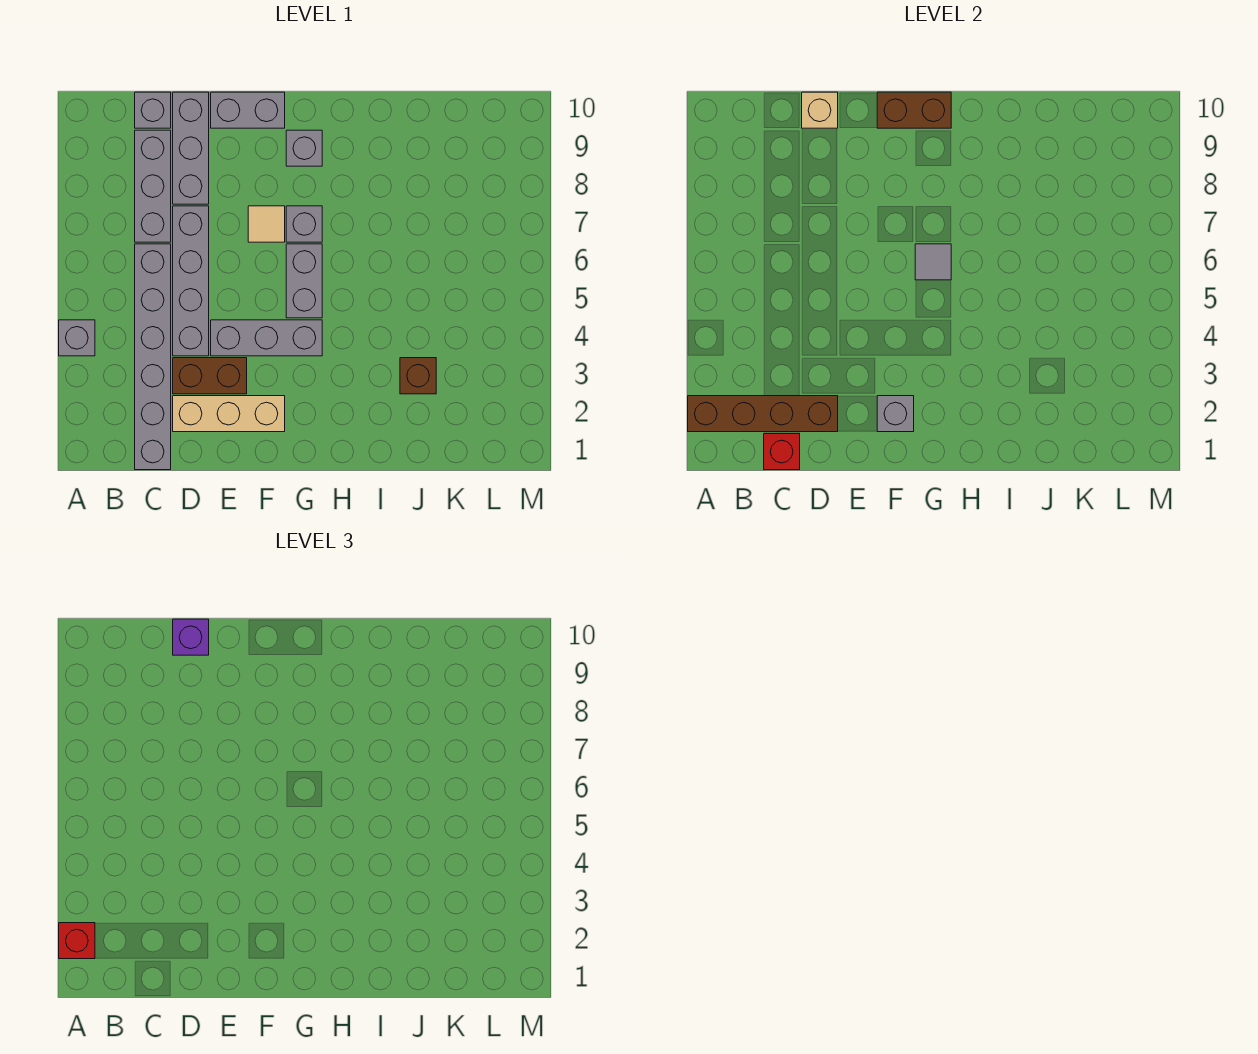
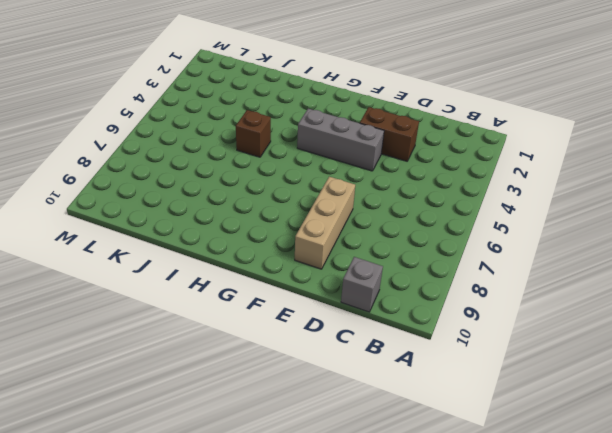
tan 1x3 brick [295,177,355,269] -> tan 1x3 brick turned to [173,396,285,432]
brown 1x1 brick [236,110,271,157] -> brown 1x1 brick moved to [400,358,436,394]
none -> grey 1x1 brick [59,320,95,356]
none -> grey 1x6 brick [135,244,171,470]
none -> grey 1x3 brick [135,130,171,242]

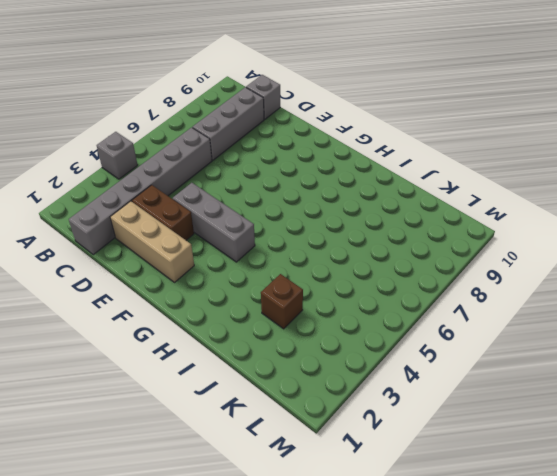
none -> grey 1x4 brick [173,206,209,356]
none -> grey 1x3 brick [173,92,209,204]
none -> grey 1x2 brick [211,92,285,128]

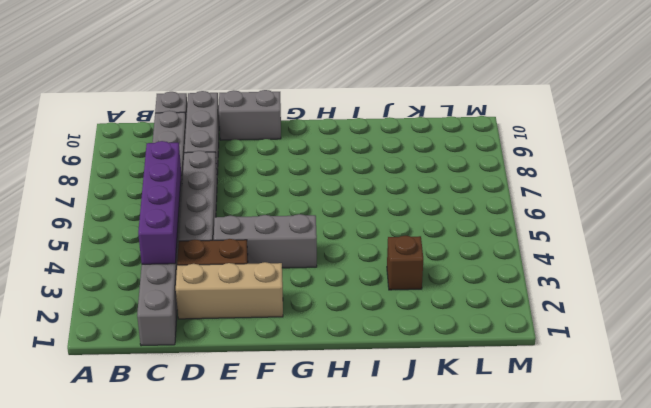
purple 1x4 brick [138,141,181,264] -> none
none -> grey 1x1 brick [59,320,95,356]
none -> tan 1x1 tile [248,206,285,242]
none -> grey 1x2 brick [286,244,322,318]

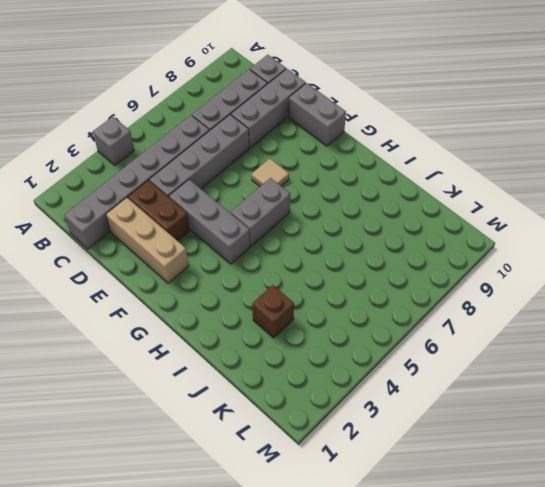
none -> grey 1x1 brick [286,206,322,242]
none -> grey 1x1 brick [286,130,322,166]
none -> brown 1x4 brick [688,396,838,432]

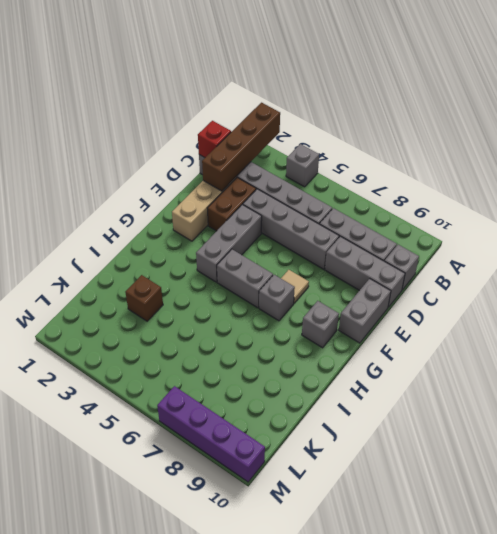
purple 1x4 brick [157,386,265,482] -> none
none -> tan 1x1 brick [802,92,838,128]
none -> grey 1x1 brick [877,396,914,432]
none -> brown 1x2 brick [877,92,951,128]

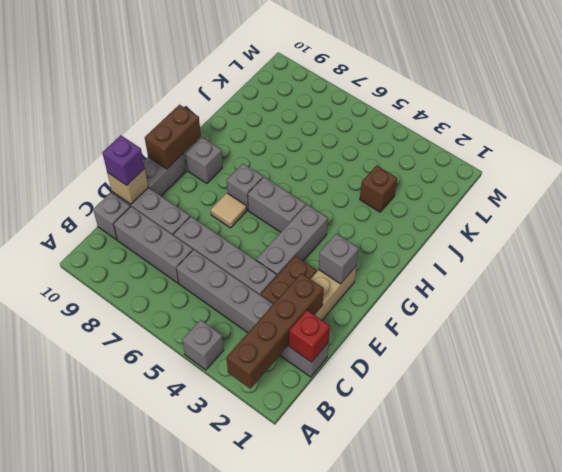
none -> grey 1x1 tile [915,244,951,280]
none -> red 1x1 brick [59,923,95,959]

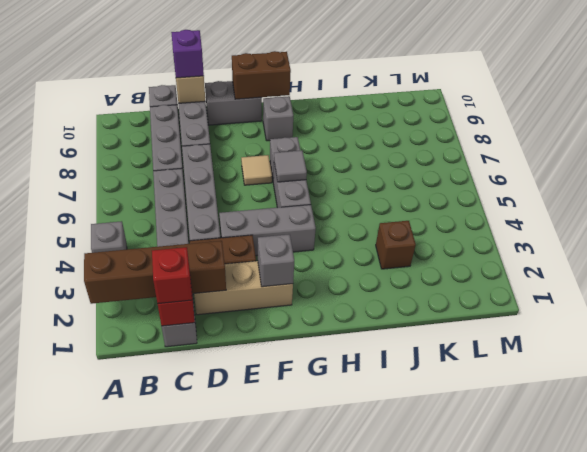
red 1x1 brick [152,247,192,304] -> red 1x1 brick moved to [59,923,95,959]

